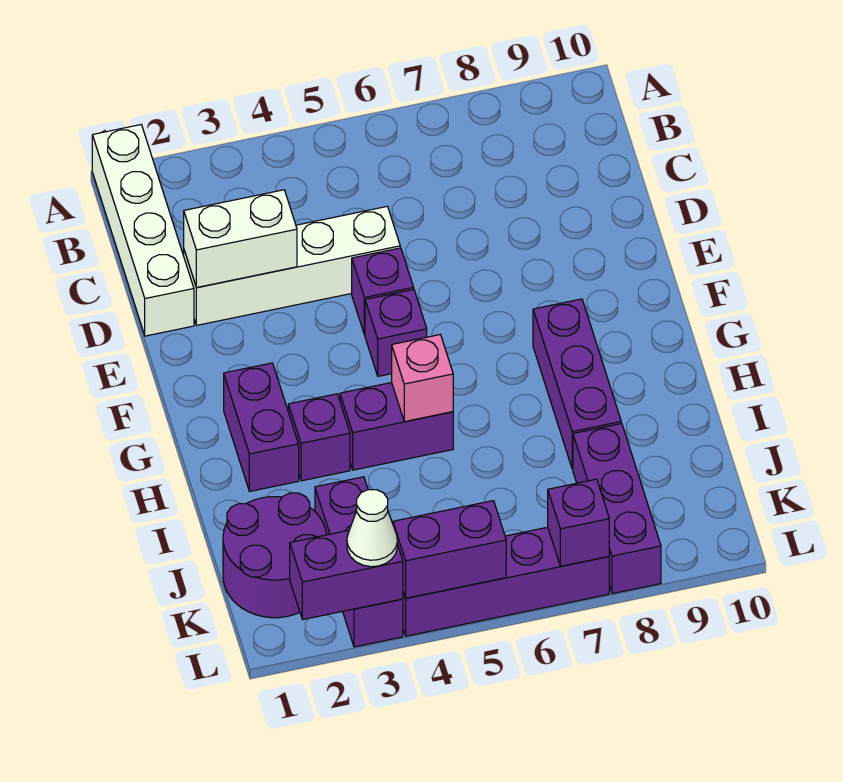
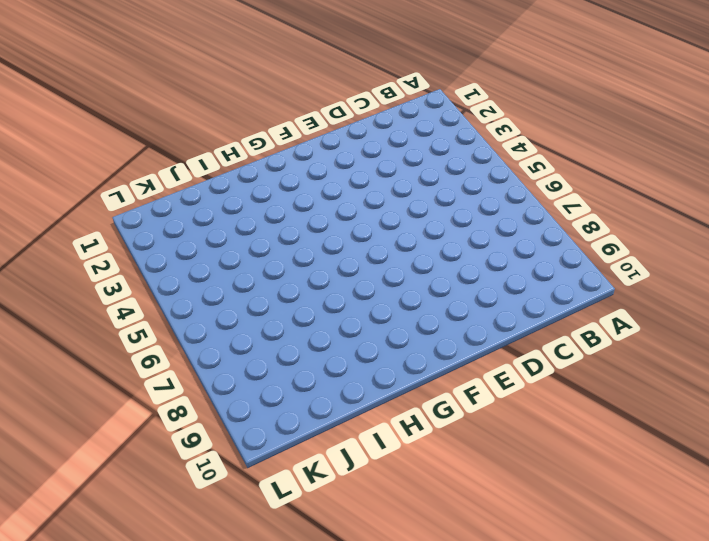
none -> white 1x4 brick [92,125,194,336]
none -> white 1x4 brick [184,206,400,325]
none -> purple 1x1 brick [352,248,414,335]

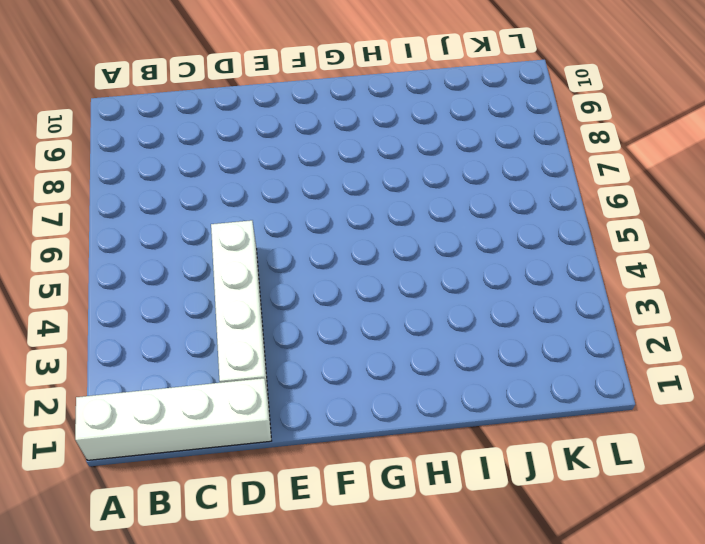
none -> purple 1x1 brick [352,248,414,335]
none -> purple 1x1 brick [365,289,427,376]
none -> purple 1x2 brick [224,363,299,491]

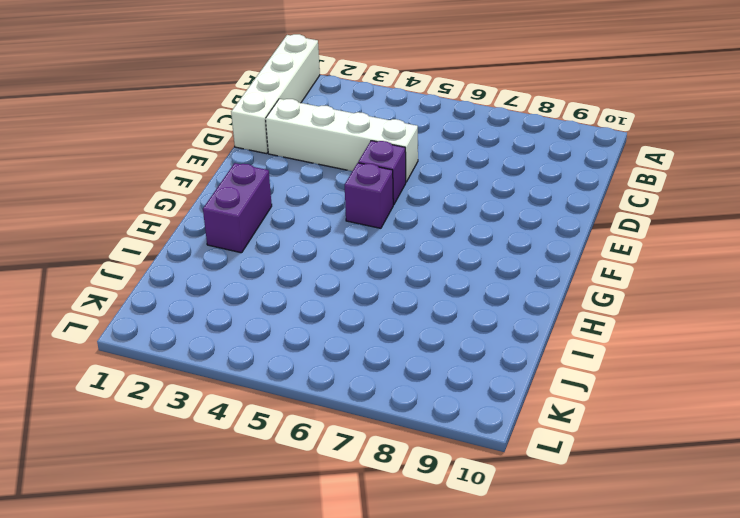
none -> purple 1x3 brick [533,299,621,469]
none -> purple 1x1 brick [288,394,350,481]
none -> purple 1x2 brick [340,383,453,470]

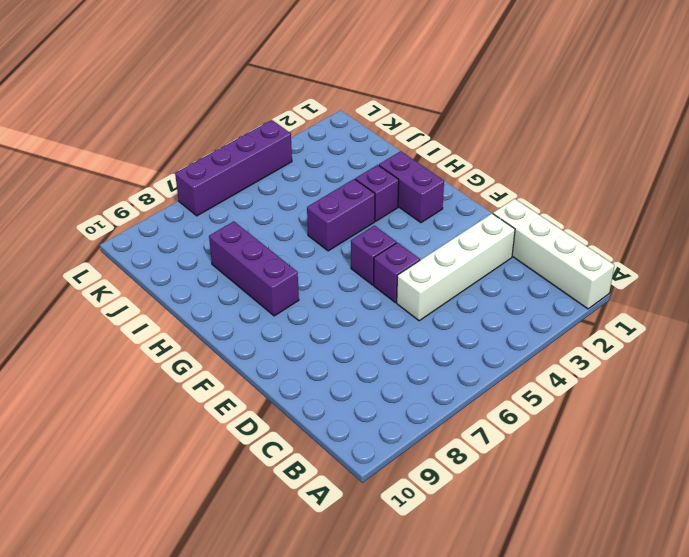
none -> purple 2x2 round brick [223,493,327,618]
none -> purple 1x3 brick [315,477,403,647]
none -> purple 1x3 brick [573,423,661,594]

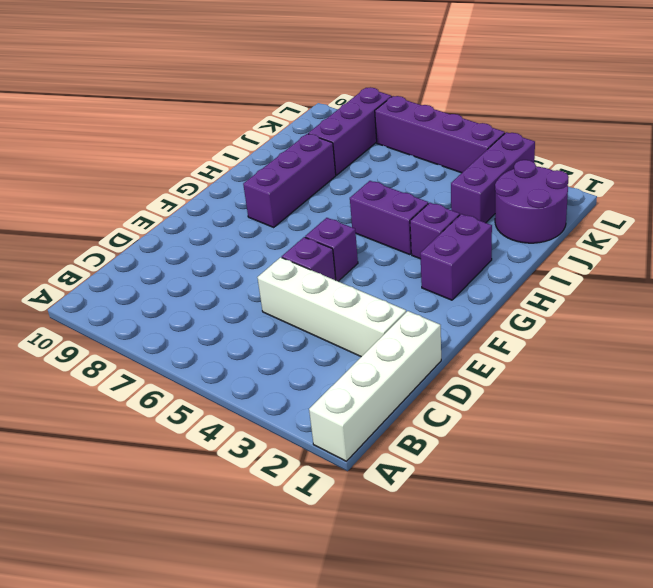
none -> white 1x2 brick [184,190,297,287]
none -> pink 1x1 brick [392,335,453,422]
none -> purple 1x2 brick [290,530,403,619]

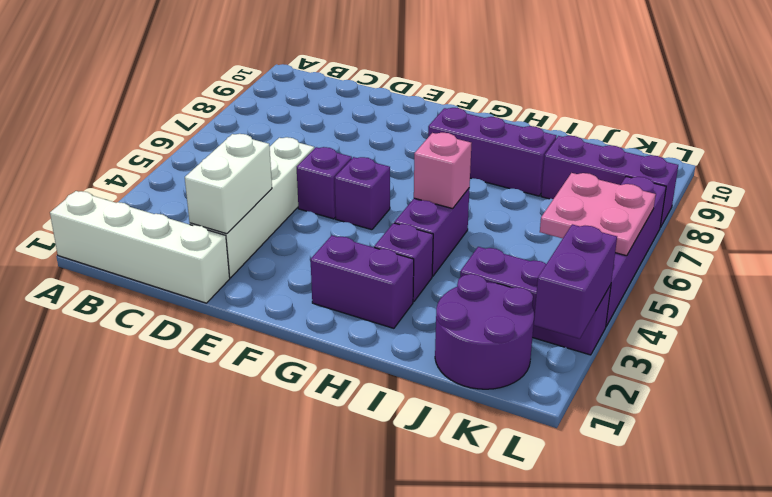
pink 2x2 plate [540,173,656,256] -> purple 1x2 brick [393,501,506,598]
none -> purple 1x1 brick [548,479,609,566]
none -> white 1x1 cone [347,490,398,567]

